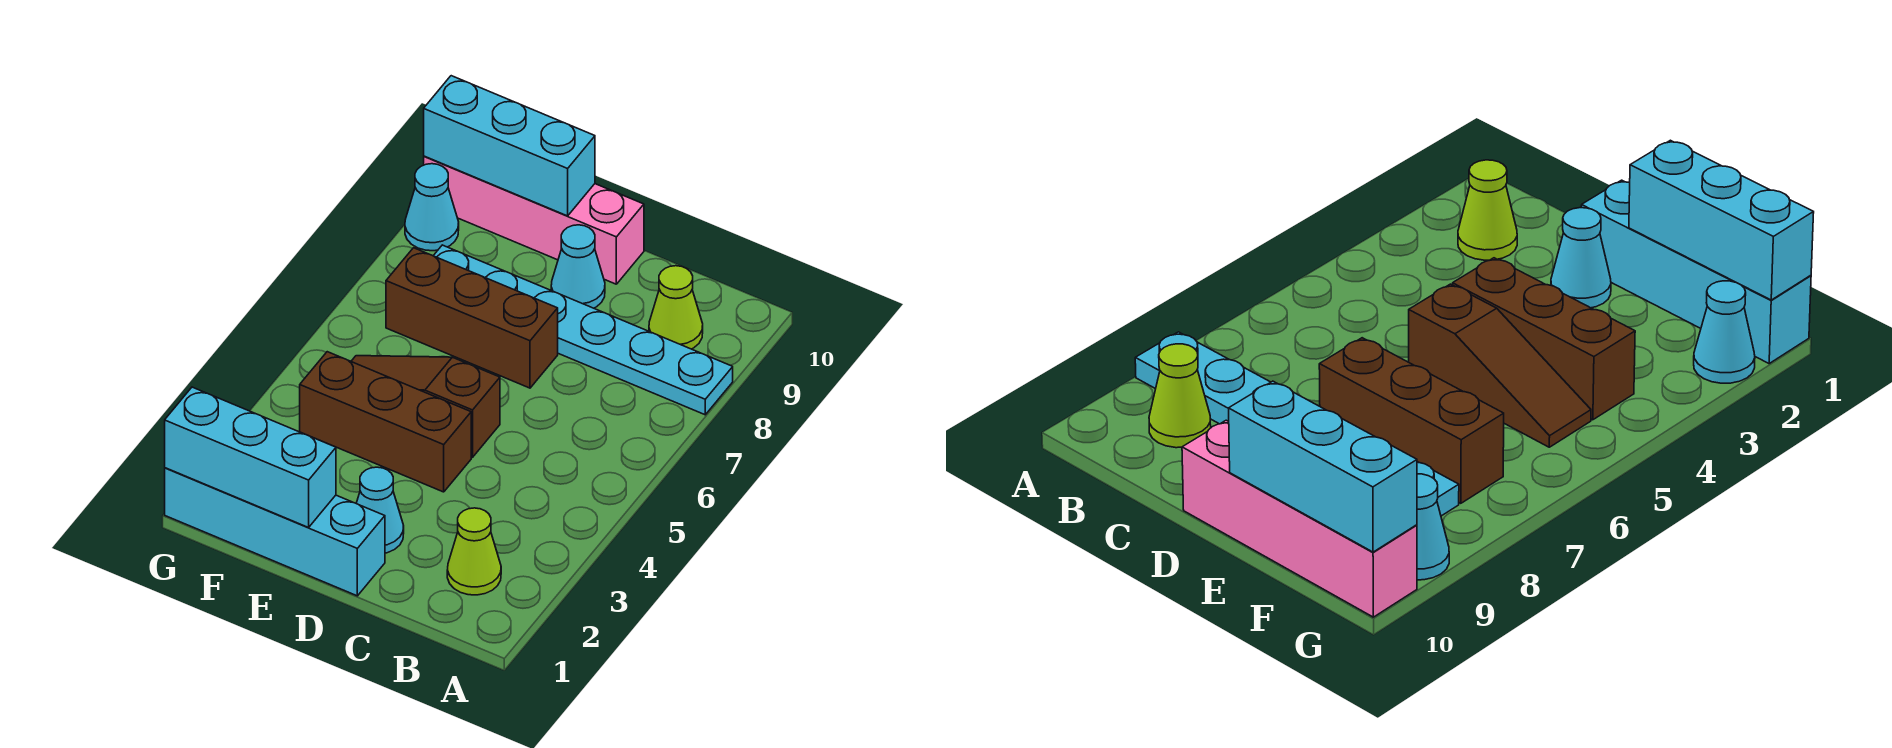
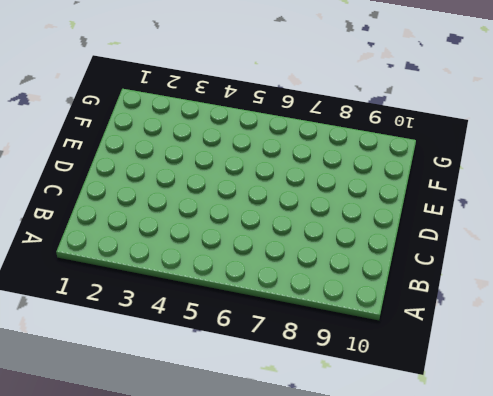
none -> cyan 1x6 plate [433,245,733,415]
none -> lime 1x1 cone [447,508,501,595]
none -> lime 1x1 cone [649,266,703,349]

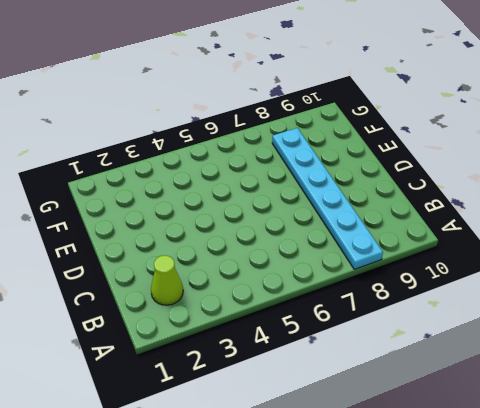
none -> lime 1x1 cone [649,266,703,349]
none -> cyan 1x4 brick [165,468,385,596]
none -> cyan 1x1 cone [356,467,404,553]

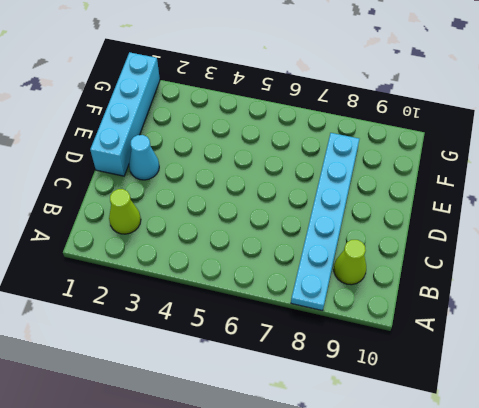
none -> brown 1x3 brick [300,352,471,492]
none -> brown 1x3 slope [351,356,500,457]
none -> brown 1x3 brick [386,248,558,388]

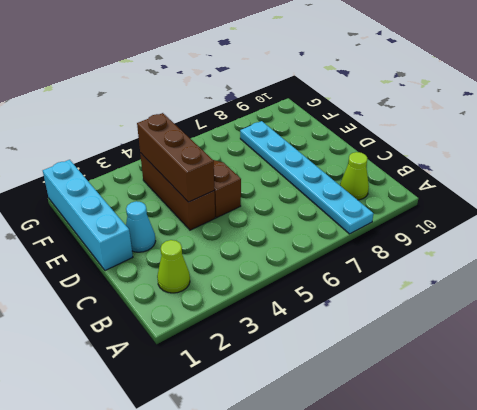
brown 1x3 brick [137,113,214,202] -> brown 1x3 brick moved to [386,248,558,388]
none -> cyan 1x1 cone [551,225,605,308]
none -> pink 1x4 brick [424,156,644,284]
none -> cyan 1x1 cone [1694,281,1755,383]

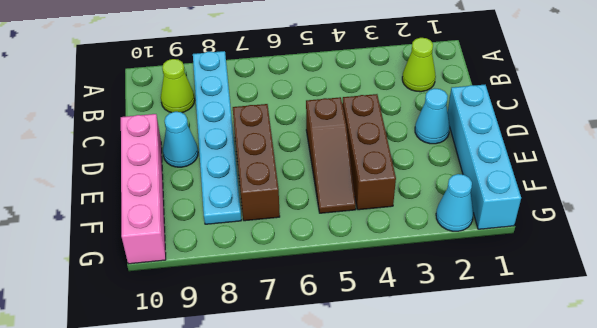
none -> cyan 1x1 cone [405,164,459,251]
none -> cyan 1x3 brick [165,387,336,527]
none -> cyan 1x3 brick [424,76,595,216]

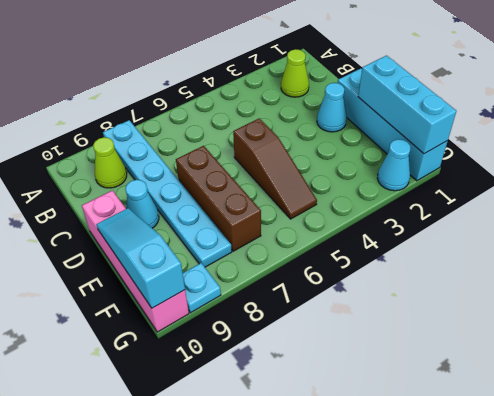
cyan 1x3 slope [97,208,185,308] -> cyan 1x3 brick [424,76,595,216]
cyan 1x1 plate [183,263,221,313] -> cyan 1x1 cone [405,164,459,251]
none -> brown 1x3 brick [300,352,471,492]

